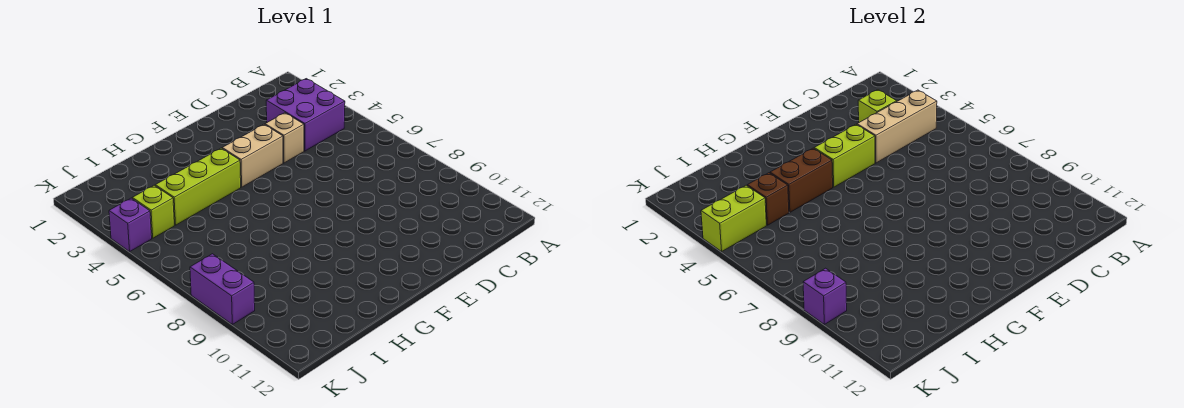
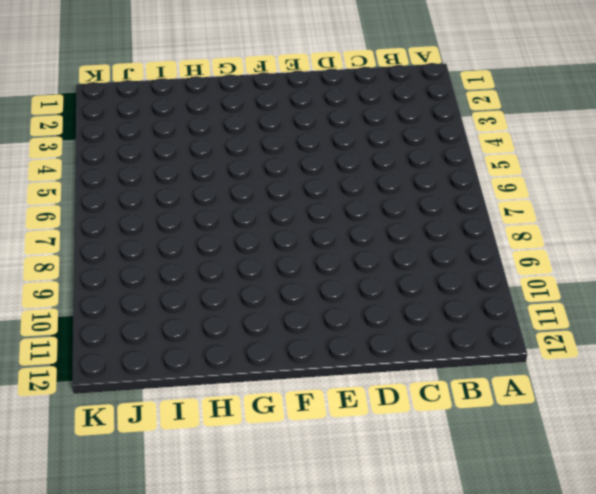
none -> purple 2x2 brick [266,79,345,151]
none -> tan 1x1 brick [265,113,304,163]
none -> tan 1x2 brick [222,125,283,187]

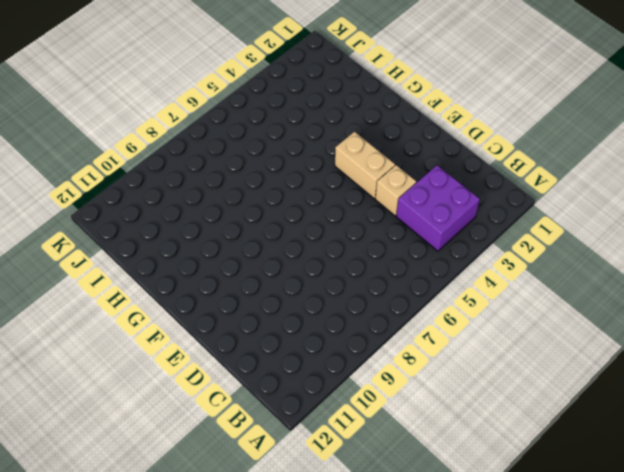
none -> lime 1x3 brick [155,148,241,225]
none -> lime 1x1 brick [132,185,174,238]
none -> purple 1x1 brick [109,198,152,251]

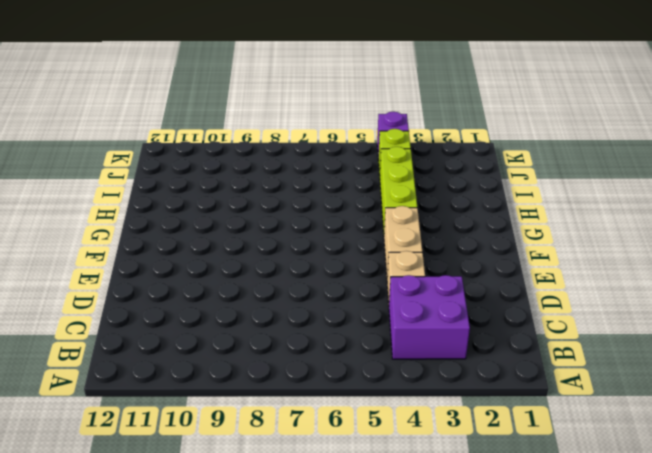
none -> purple 1x2 brick [190,254,255,324]
none -> tan 1x3 brick [857,90,937,163]
none -> lime 1x1 brick [858,90,897,122]

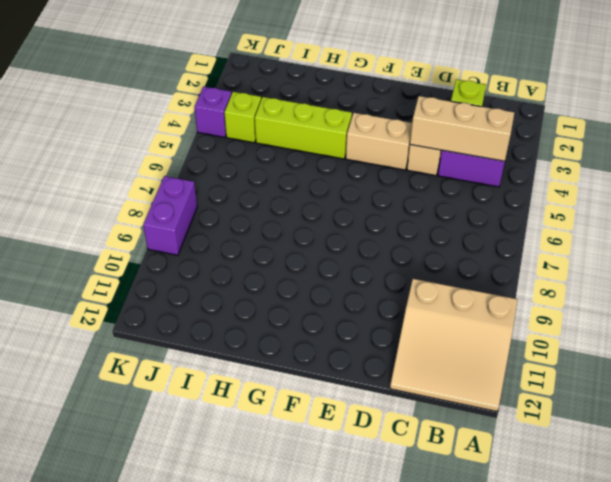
tan 3x3 slope [390,279,518,411] -> none
none -> lime 1x2 brick [814,125,875,187]
none -> brown 1x2 brick [770,148,833,212]
none -> brown 1x1 brick [747,173,789,225]

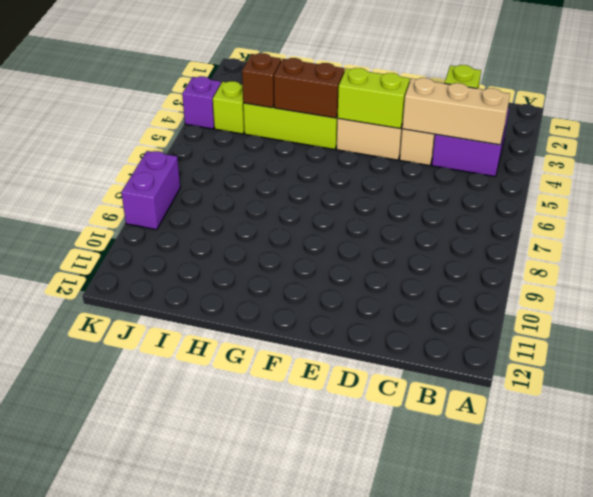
none -> lime 1x2 brick [701,185,766,251]
none -> purple 1x1 brick [803,268,847,324]

